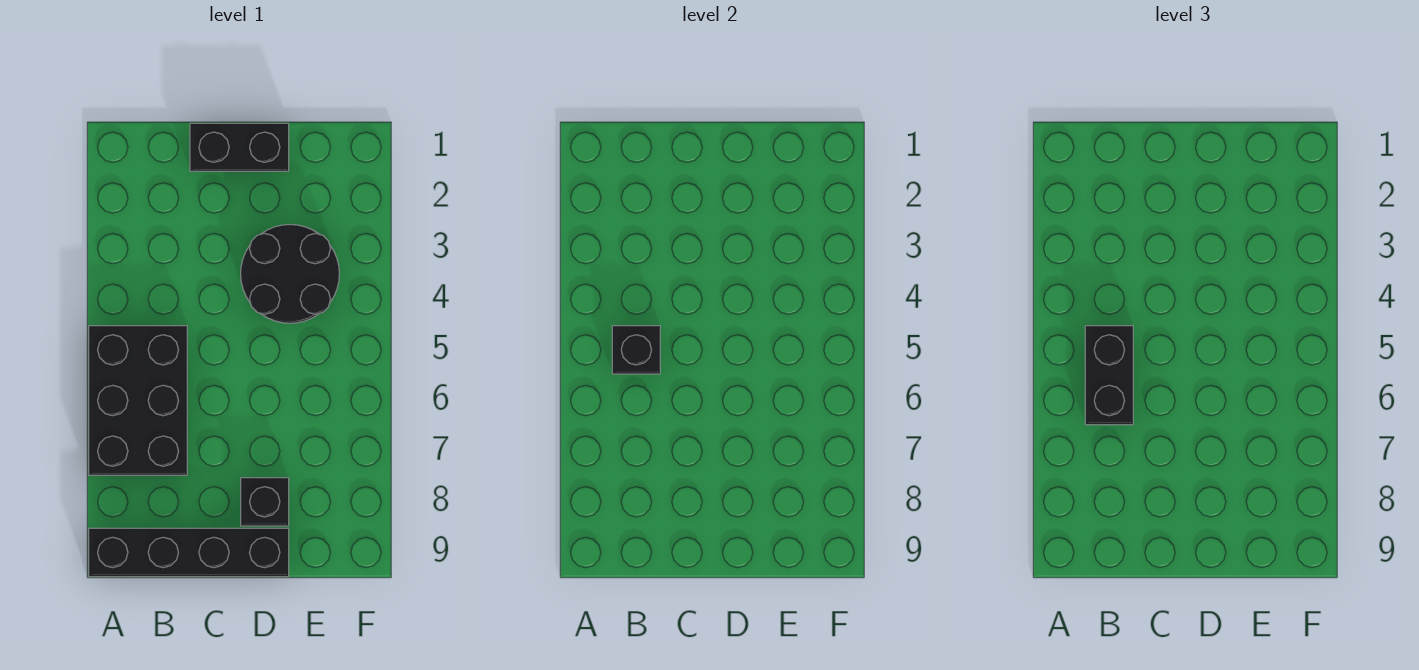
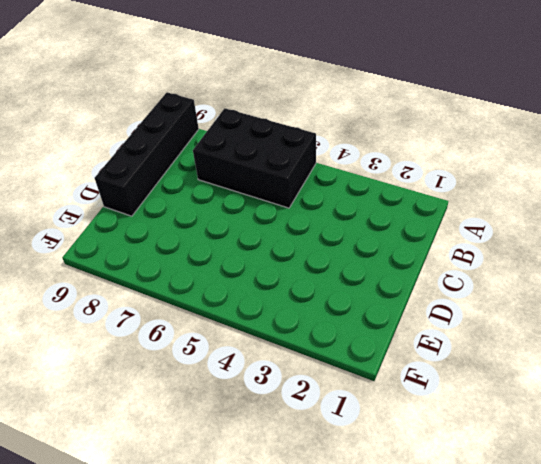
none -> black 1x2 brick [190,123,289,171]
none -> black 2x2 round brick [241,225,339,323]

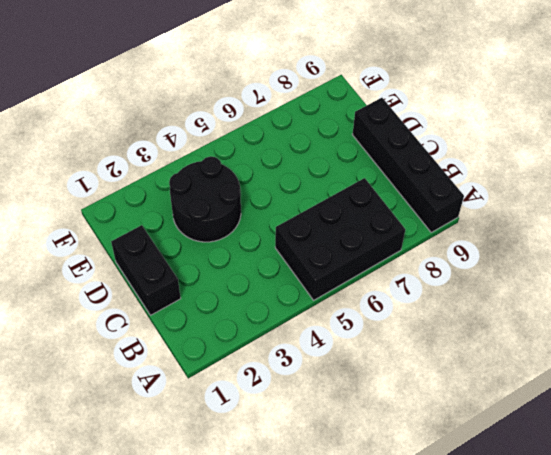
none -> black 1x1 brick [241,478,289,526]
none -> black 1x1 brick [612,326,660,374]

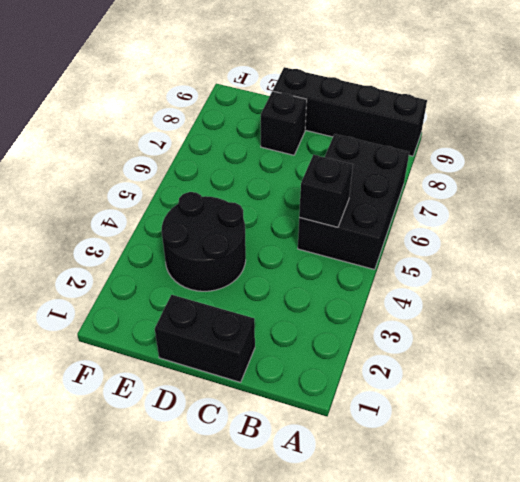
none -> black 1x2 brick [1085,326,1133,425]

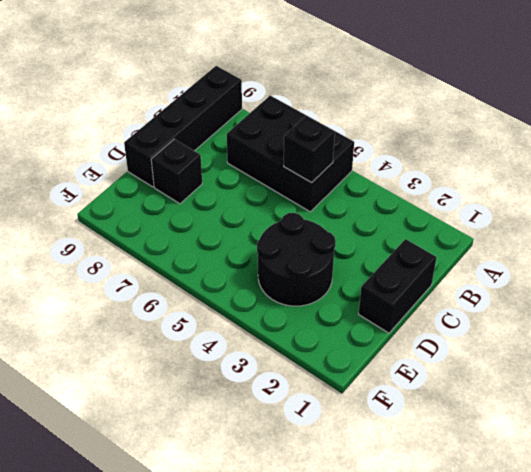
none -> black 1x2 brick [1085,326,1133,425]

